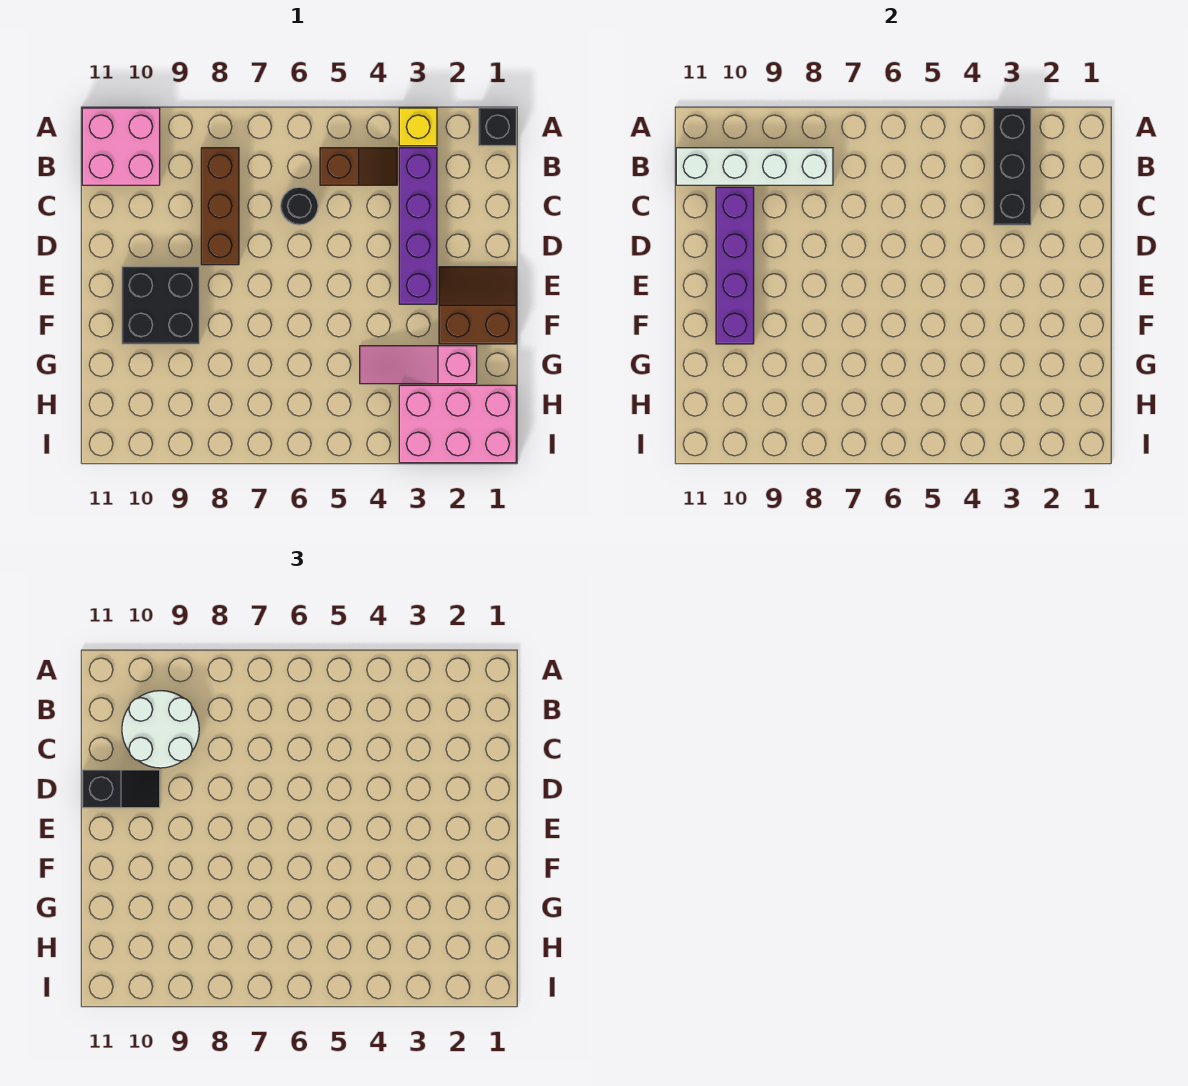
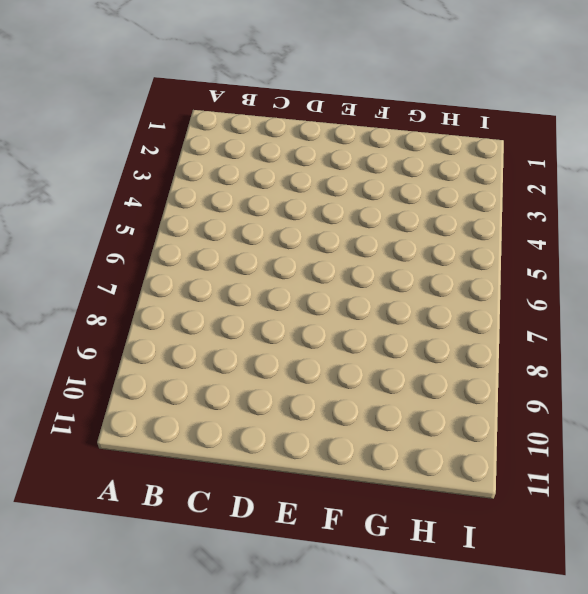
none -> black 1x1 brick [479,108,516,146]
none -> yellow 1x1 brick [399,108,437,146]
none -> pink 2x2 brick [82,108,160,185]

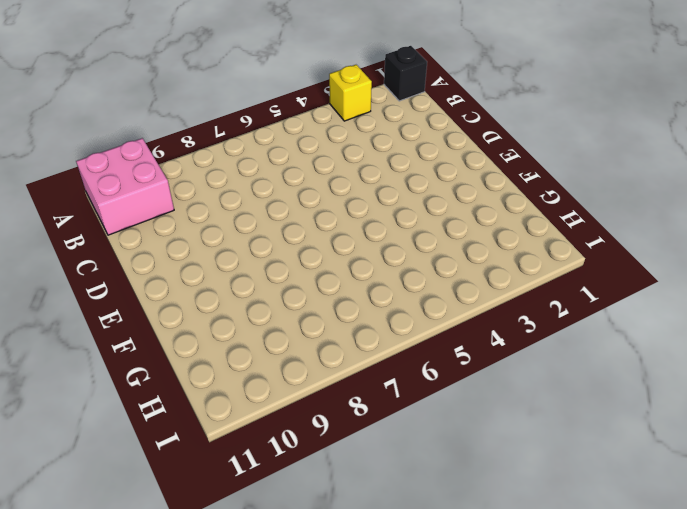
none -> purple 1x4 brick [399,148,437,304]
none -> brown 1x2 slope [320,148,397,185]
none -> brown 1x3 brick [201,148,239,265]

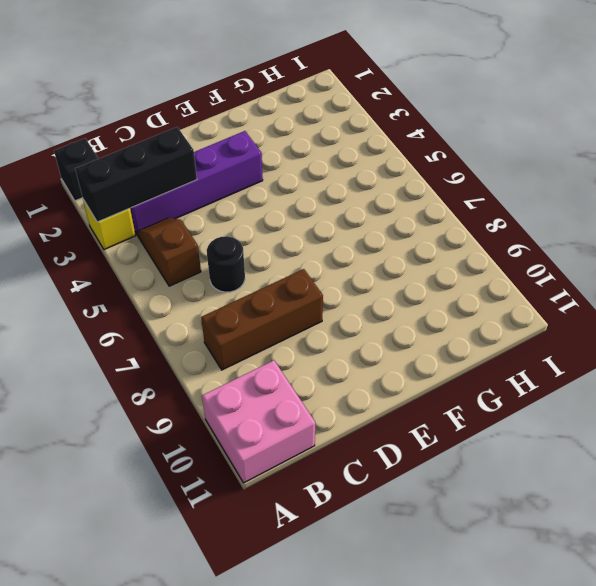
none -> brown 2x2 slope [439,267,516,344]
none -> black 2x2 brick [122,267,199,344]
none -> pink 1x3 slope [360,346,477,384]

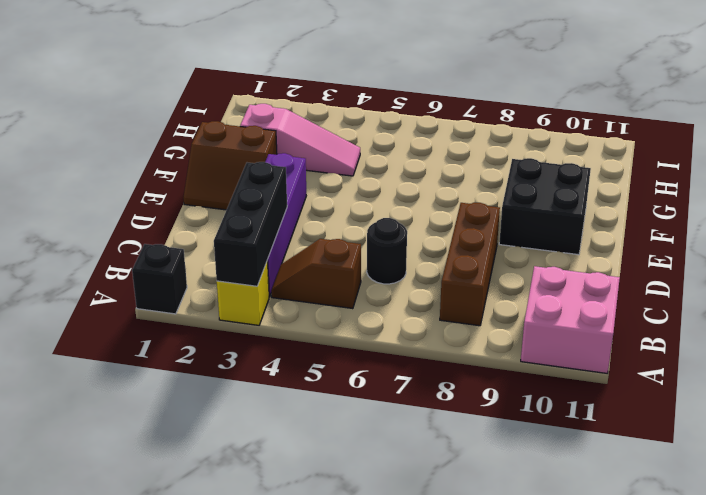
none -> pink 2x3 brick [399,385,516,463]
none -> white 1x4 brick [676,148,833,185]
none -> purple 1x4 brick [716,187,754,344]

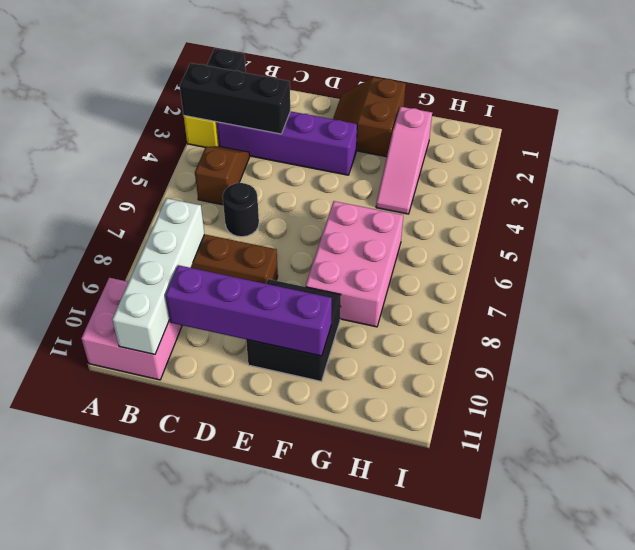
pink 2x3 brick [306,201,403,327] -> pink 2x3 brick moved to [399,385,516,463]
none -> white 2x2 round brick [122,691,199,768]
none -> black 1x2 slope [82,770,160,808]

